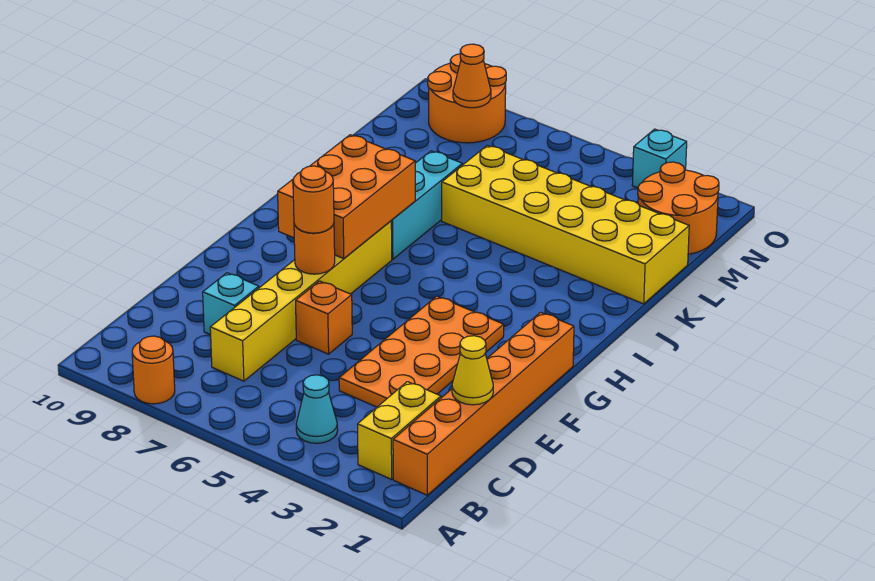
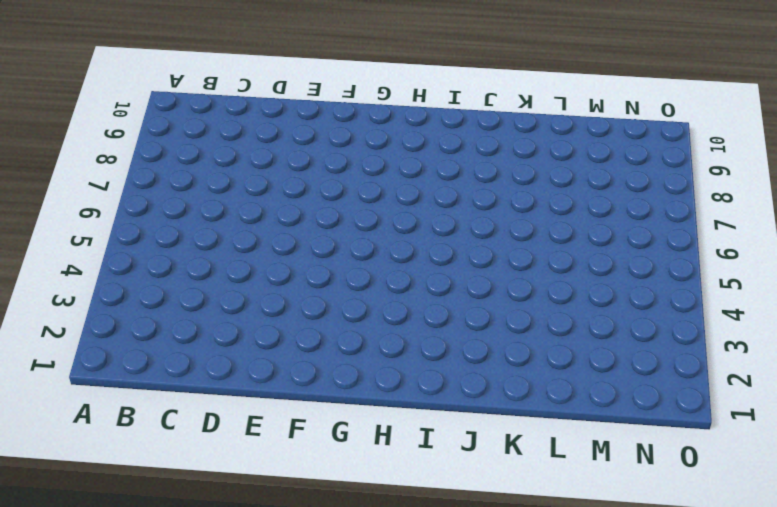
none -> orange 1x1 round brick [132,336,175,404]
none -> orange 1x6 brick [393,312,574,495]
none -> yellow 1x2 brick [357,382,441,479]

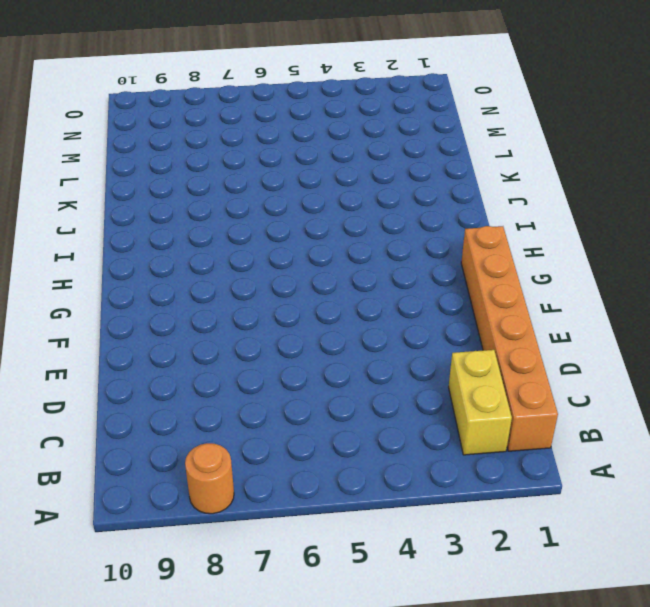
none -> cyan 1x1 cone [296,375,338,443]
none -> yellow 1x6 brick [210,221,392,381]
none -> orange 2x4 plate [339,296,504,407]

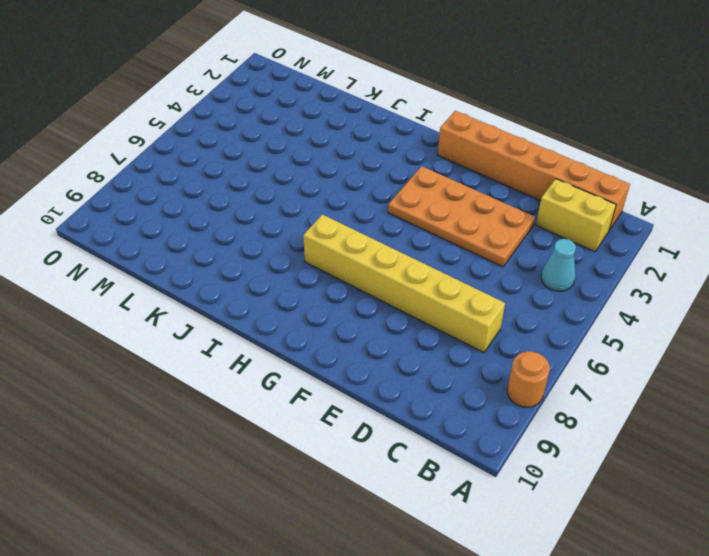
none -> cyan 1x1 brick [203,273,259,335]
none -> orange 1x1 brick [296,281,352,354]
none -> cyan 1x3 brick [391,151,462,259]

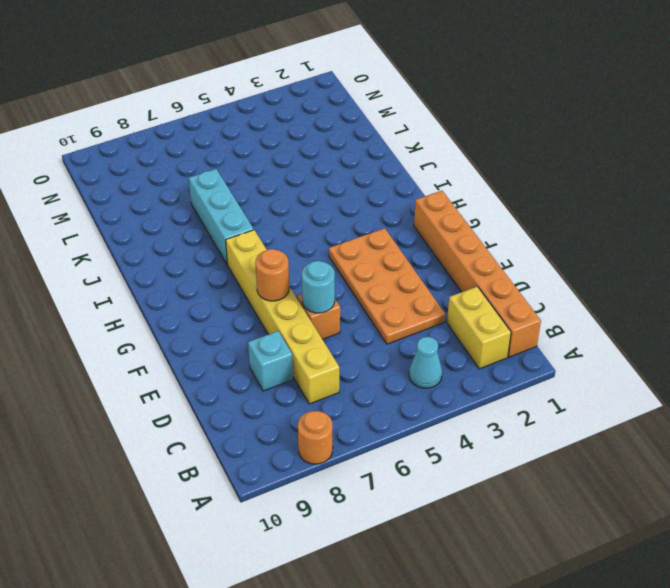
cyan 1x1 round brick [302,261,335,313] -> none
none -> yellow 2x6 brick [442,145,689,304]
none -> orange 2x2 round brick [638,162,719,254]
none -> orange 2x2 round brick [428,54,506,143]

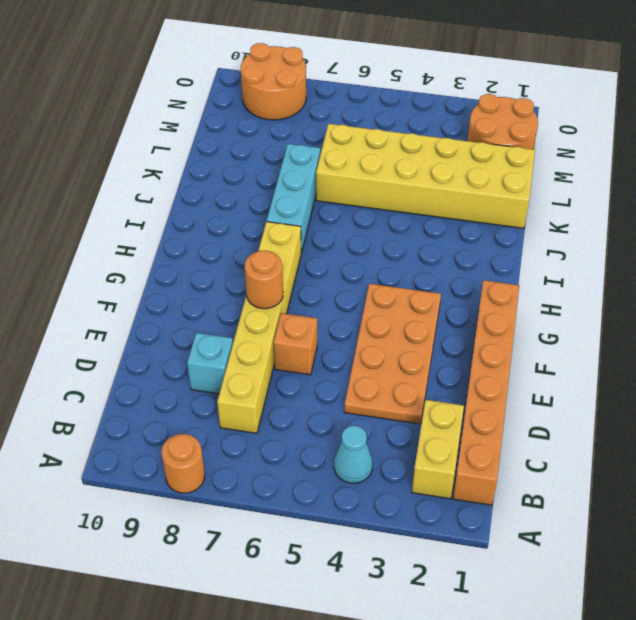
none -> cyan 1x1 brick [632,129,687,188]
none -> yellow 1x1 cone [452,336,493,405]
none -> orange 2x3 brick [278,135,415,259]

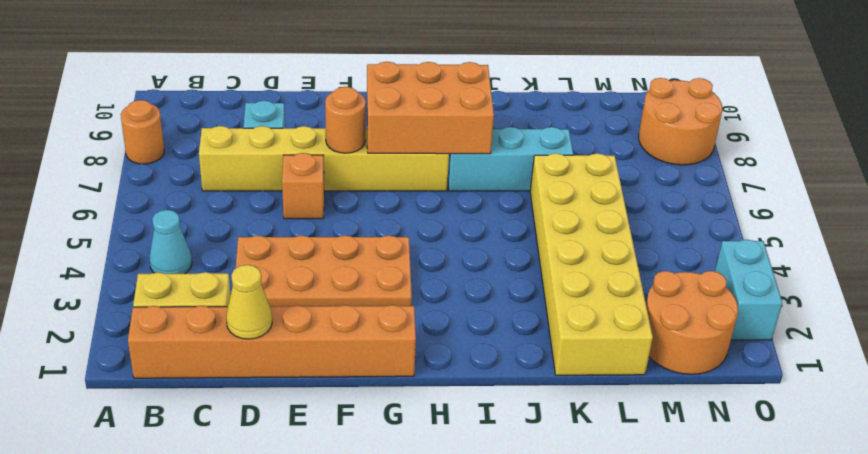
cyan 1x2 brick [715,240,782,340] -> cyan 1x1 brick [632,129,687,188]
none -> orange 1x1 cone [453,44,491,108]
none -> orange 1x1 round brick [293,166,334,233]

